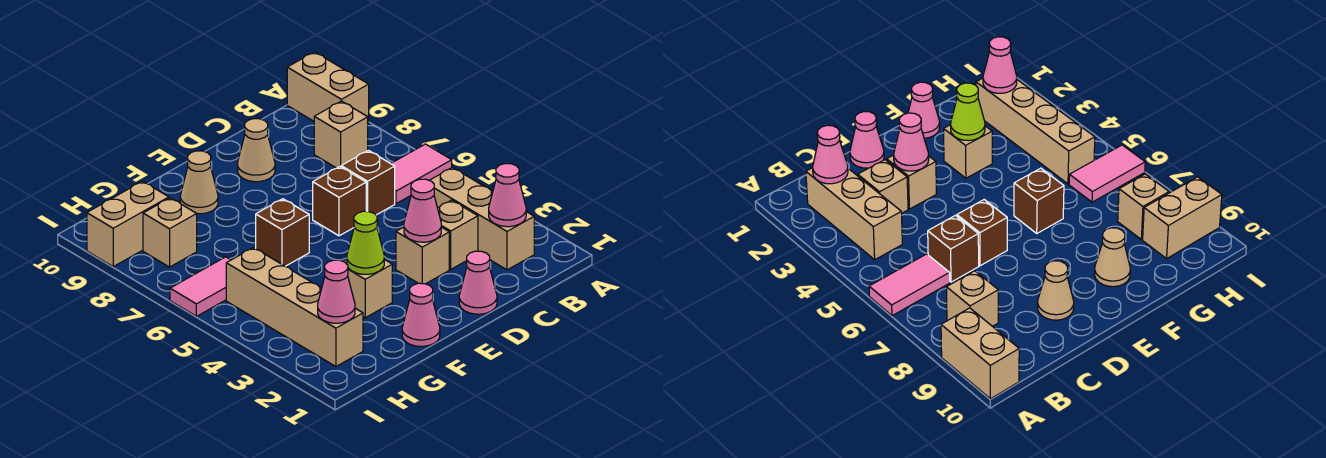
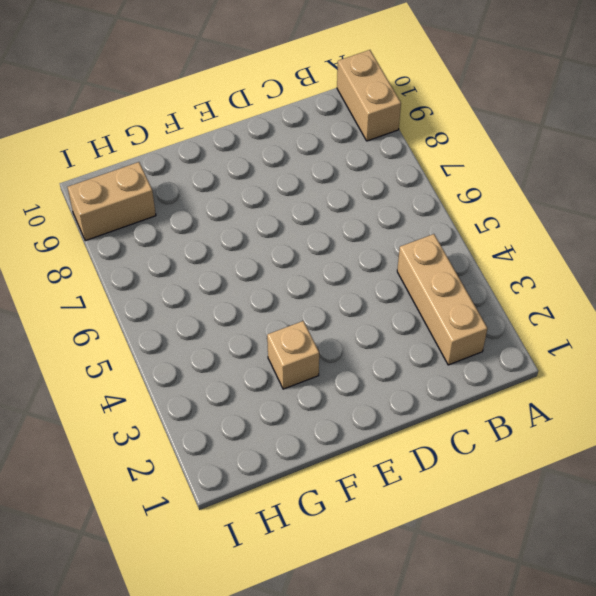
none -> pink 1x2 tile [391,144,452,204]
none -> tan 1x1 brick [314,101,368,168]
none -> tan 1x1 brick [438,200,478,269]

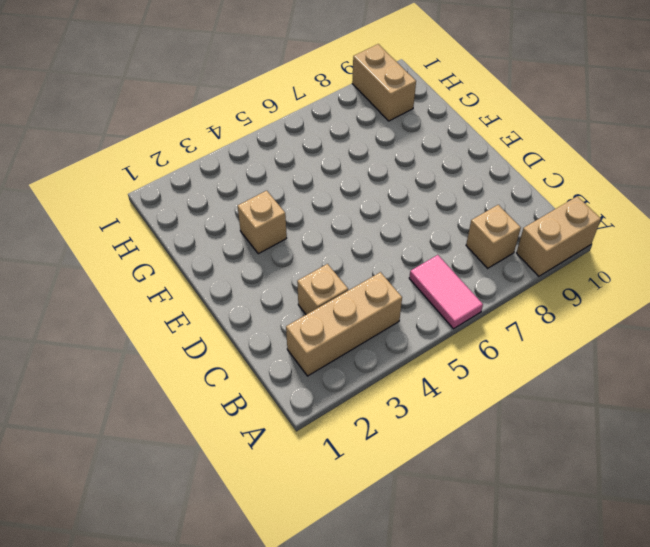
none -> brown 1x1 brick [341,150,395,215]
none -> pink 1x1 cone [459,251,497,314]
none -> tan 1x1 brick [396,227,449,284]

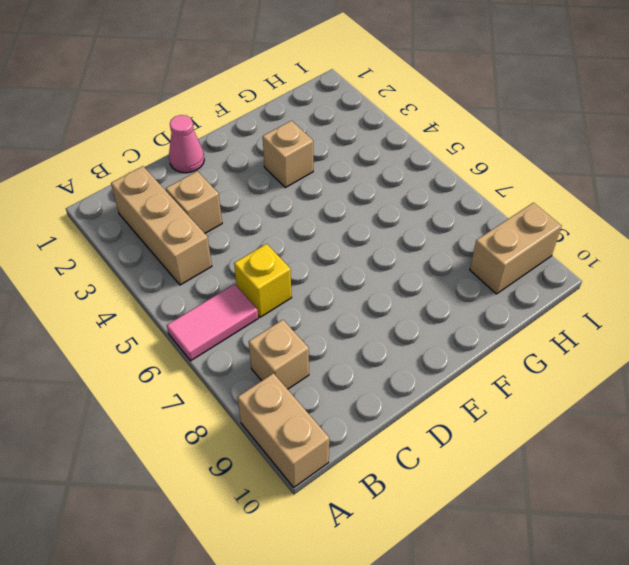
yellow 1x1 brick [234,244,292,317] -> brown 1x1 brick [341,150,395,215]
none -> tan 1x1 brick [396,227,449,284]
none -> brown 1x1 brick [313,167,366,236]
none -> tan 1x1 cone [238,119,275,182]

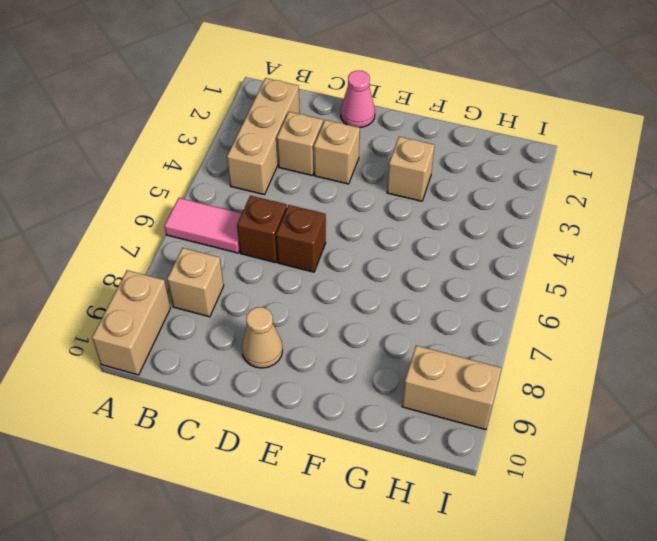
none -> pink 1x1 cone [402,283,440,346]
none -> brown 1x1 brick [256,199,309,266]
none -> tan 1x1 cone [180,151,218,214]

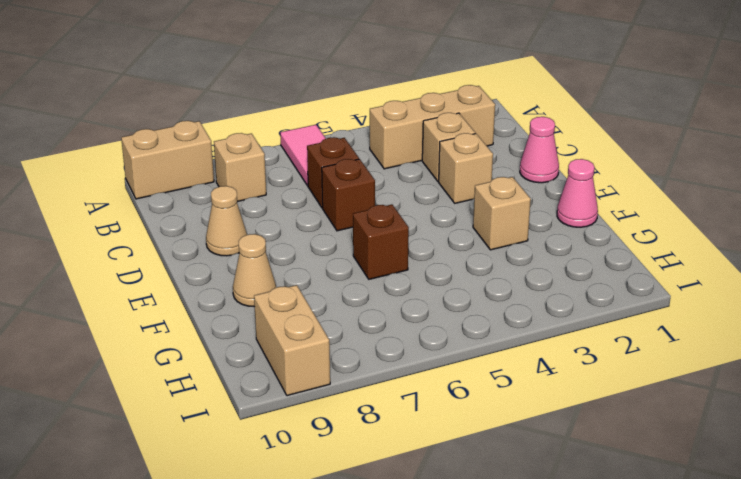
none -> tan 1x4 brick [226,248,363,366]
none -> pink 1x2 tile [170,257,230,316]
none -> tan 1x1 brick [143,198,197,267]

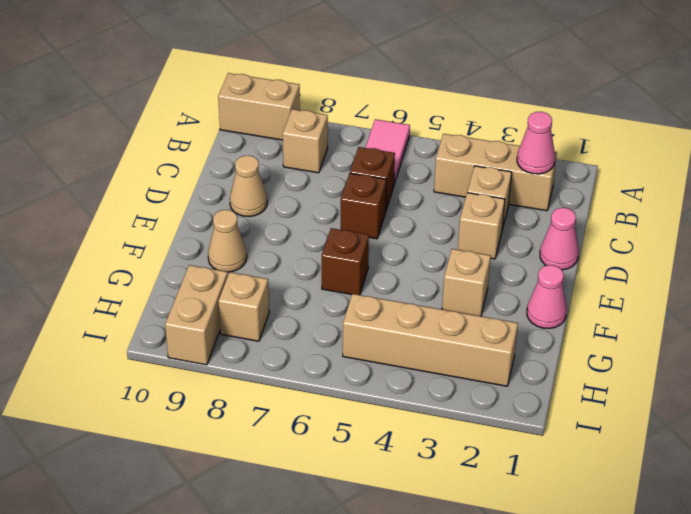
none -> pink 1x2 tile [170,257,230,316]
none -> pink 1x1 cone [404,179,441,242]
none -> lime 1x1 cone [347,211,384,274]

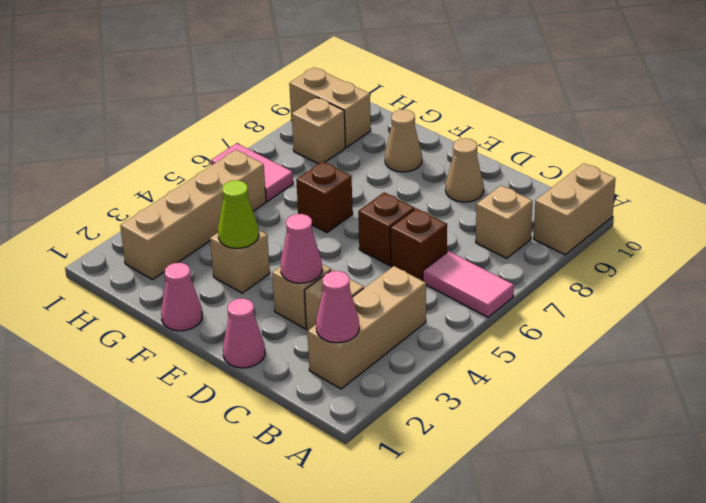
none -> pink 1x1 cone [318,260,355,323]

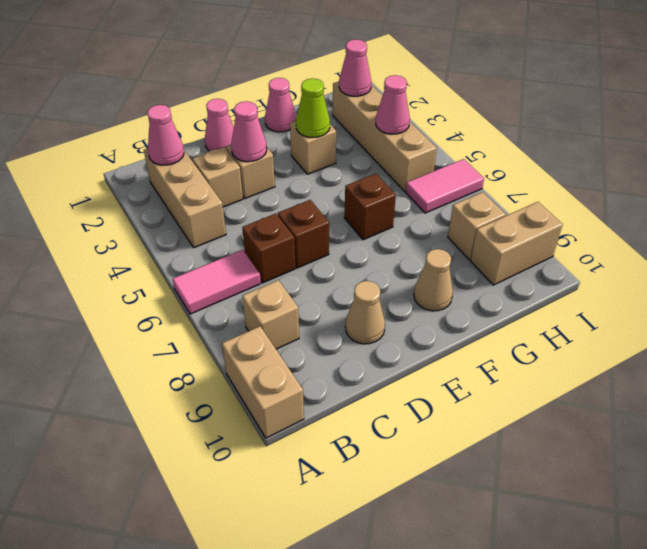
pink 1x1 cone [376,75,410,134] -> none

